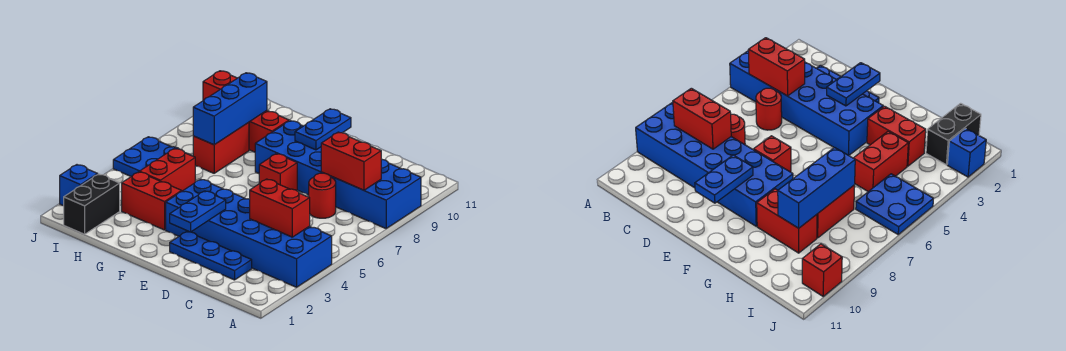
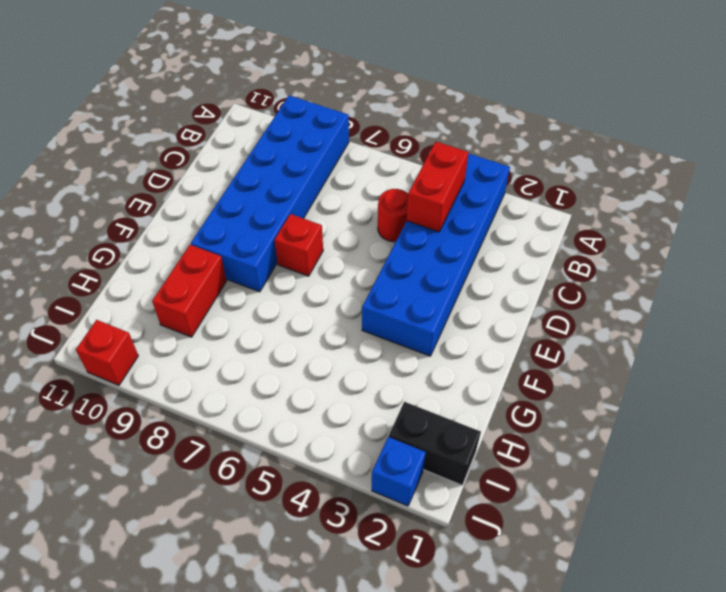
none -> blue 1x3 plate [170,232,252,280]
none -> red 1x1 round brick [309,173,336,218]
none -> red 1x2 brick [122,172,182,230]

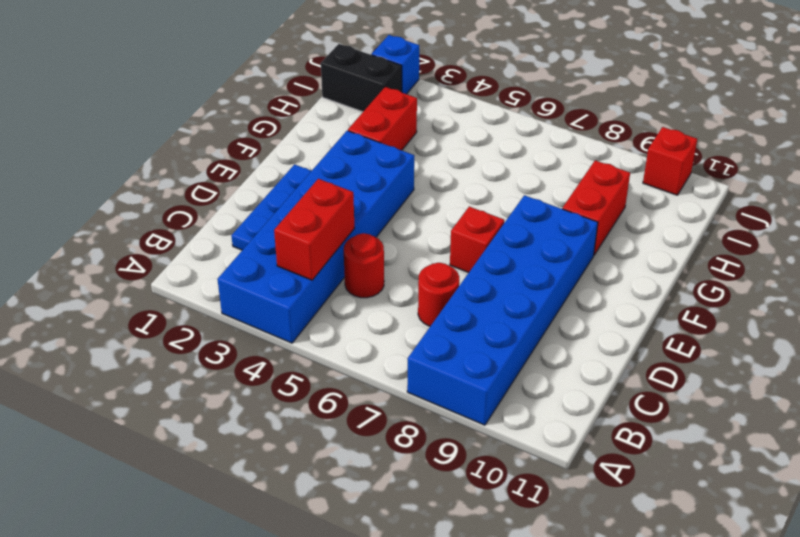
none -> red 1x2 brick [139,148,195,191]
none -> red 1x2 brick [193,122,249,173]
none -> blue 2x2 plate [113,137,179,176]

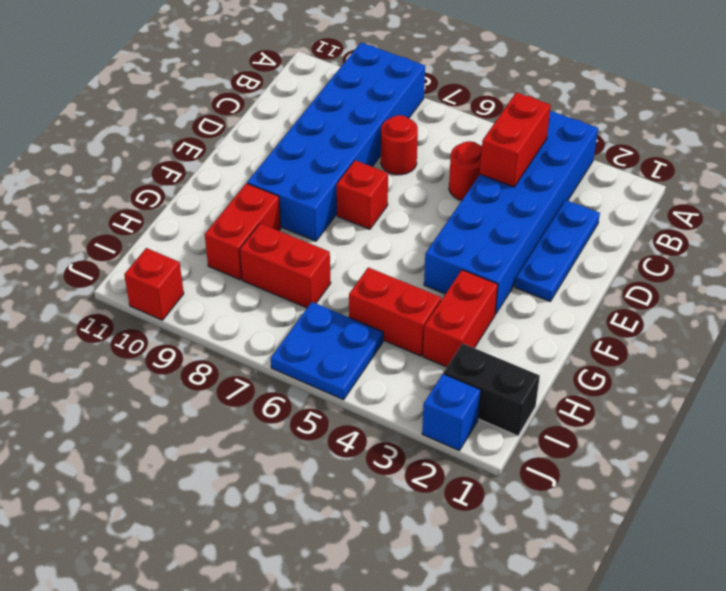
none -> red 1x2 brick [321,132,381,190]
none -> blue 1x2 plate [170,191,226,232]
none -> blue 1x2 plate [295,109,351,150]

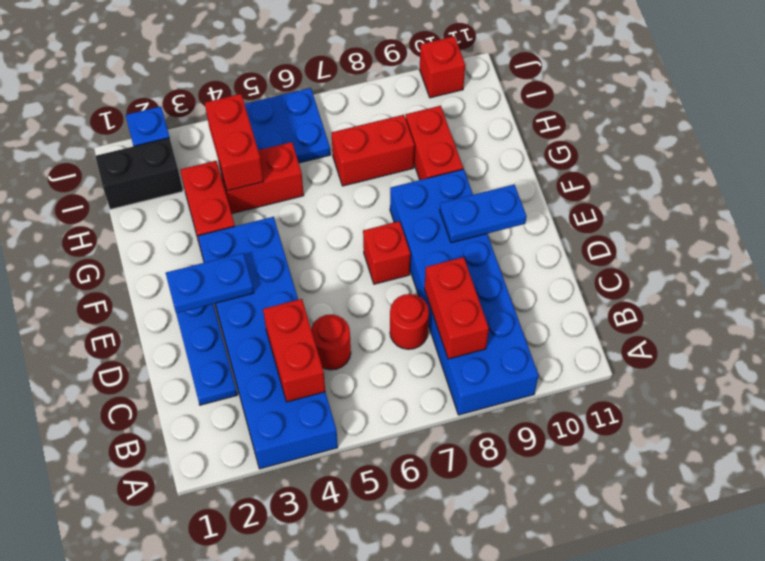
red 1x2 brick [205,94,263,191] -> none
none -> blue 1x3 brick [193,73,267,145]

